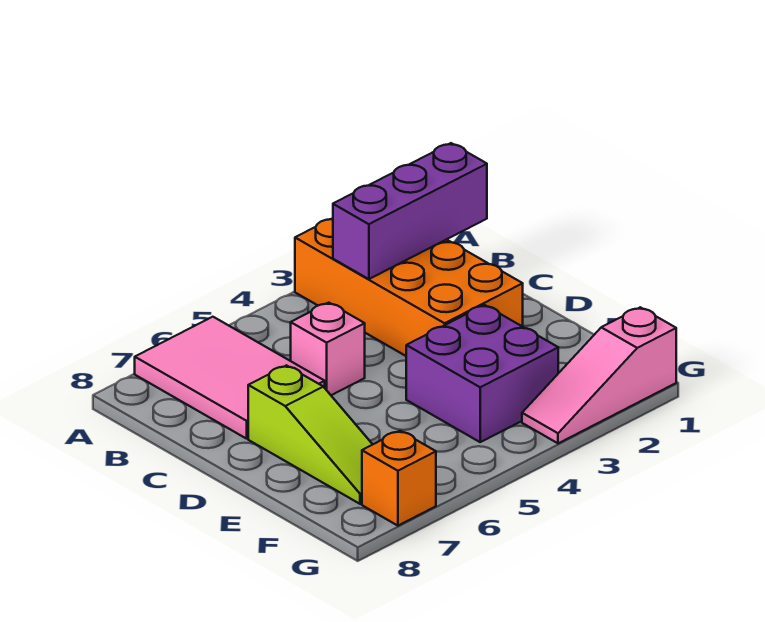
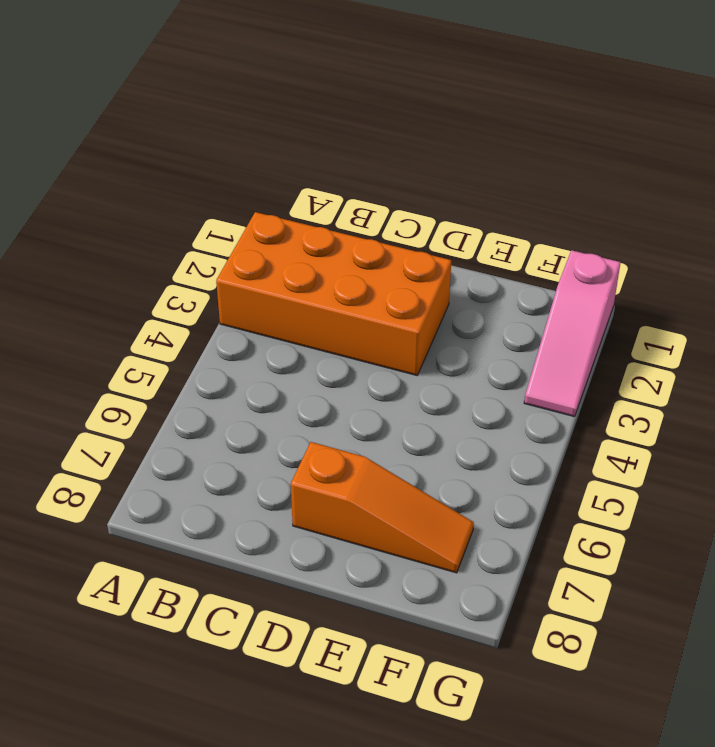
orange 1x3 slope [291,442,474,573] -> lime 1x3 slope [248,365,373,504]
none -> pink 2x3 tile [135,317,325,439]
none -> pink 1x1 brick [291,303,365,395]

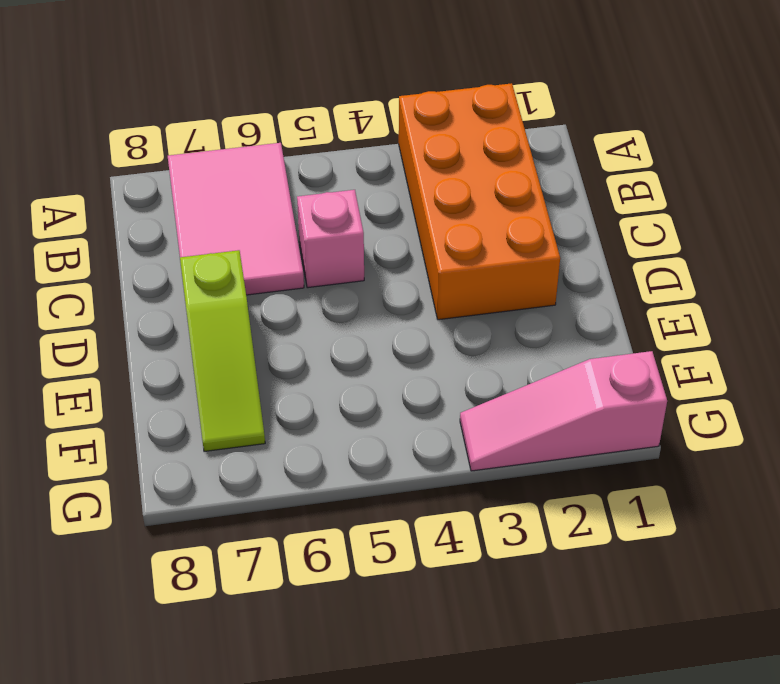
none -> purple 2x2 brick [406,305,558,442]
none -> orange 1x1 brick [362,431,436,526]

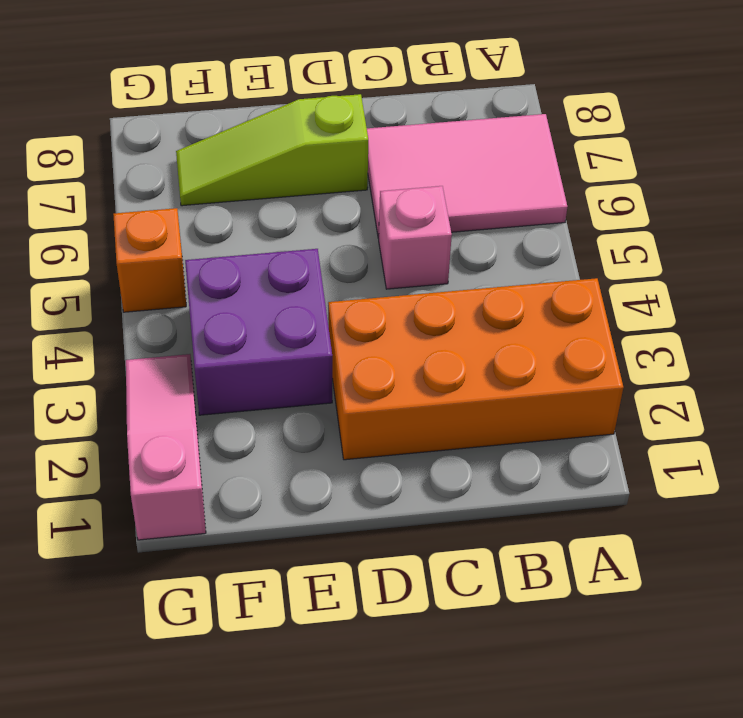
orange 1x1 brick [113,208,186,312] -> orange 1x1 brick moved to [362,431,436,526]
none -> purple 1x3 brick [333,143,487,279]

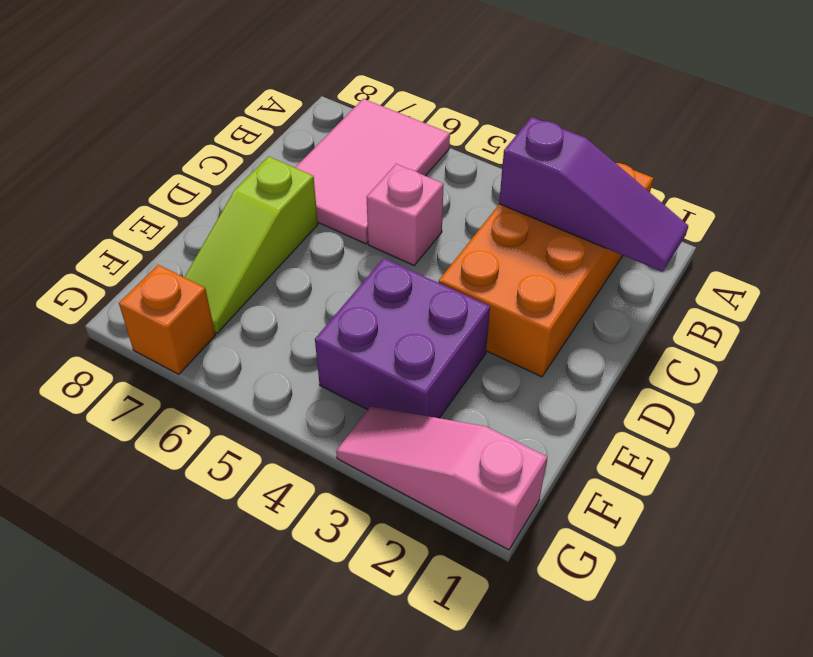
purple 1x3 slope [499,117,688,272] -> purple 1x3 brick [333,143,487,279]

